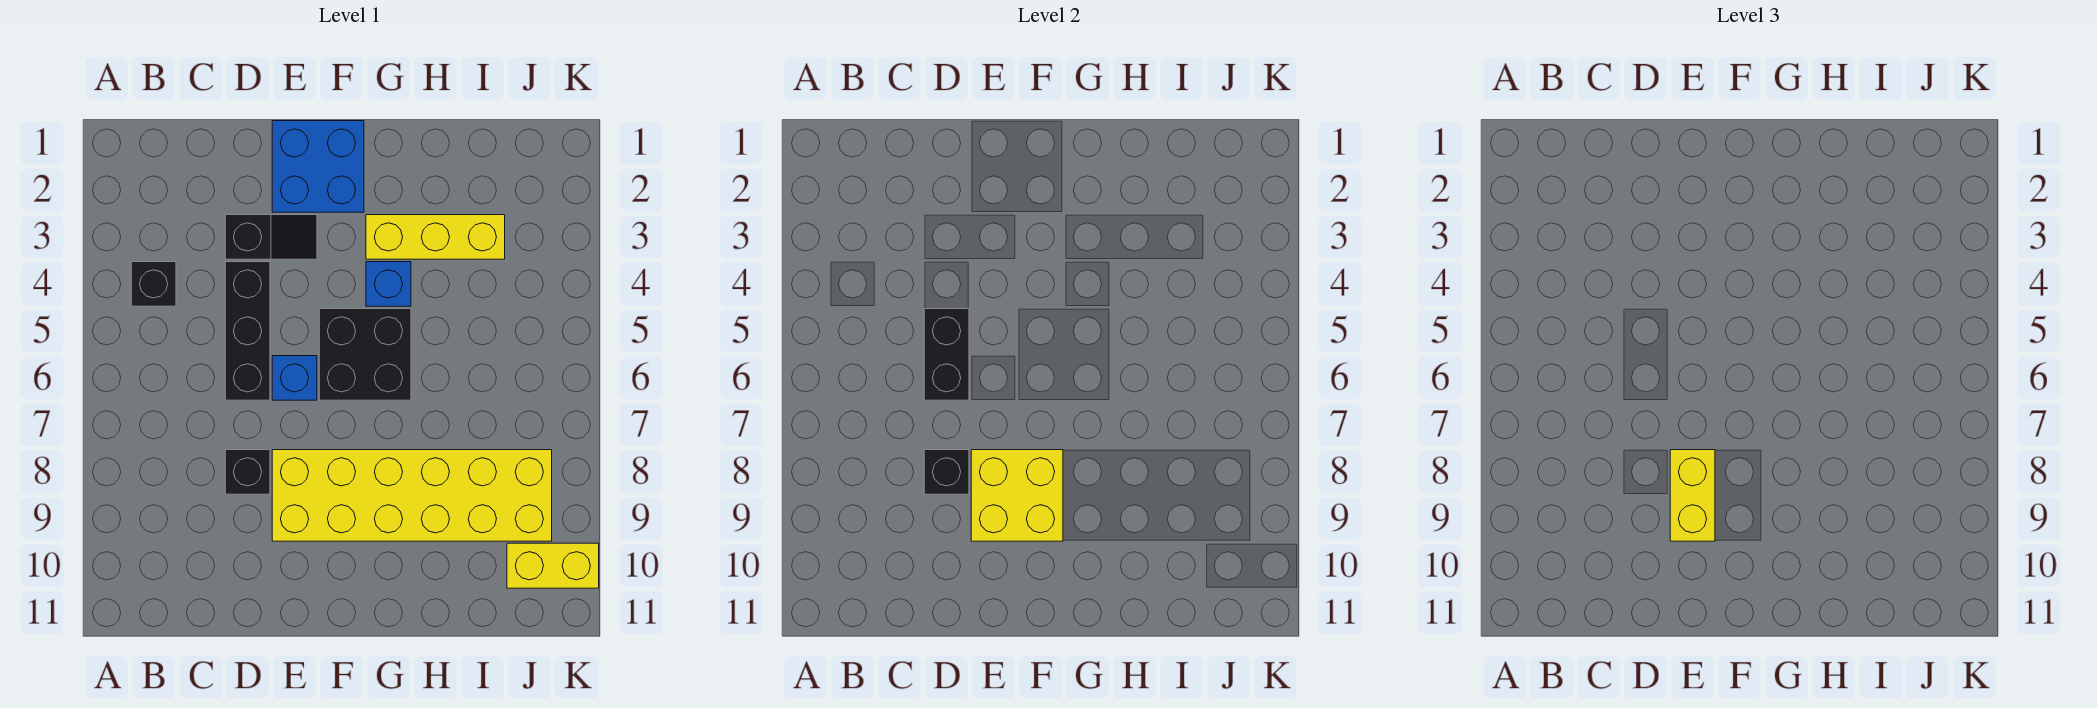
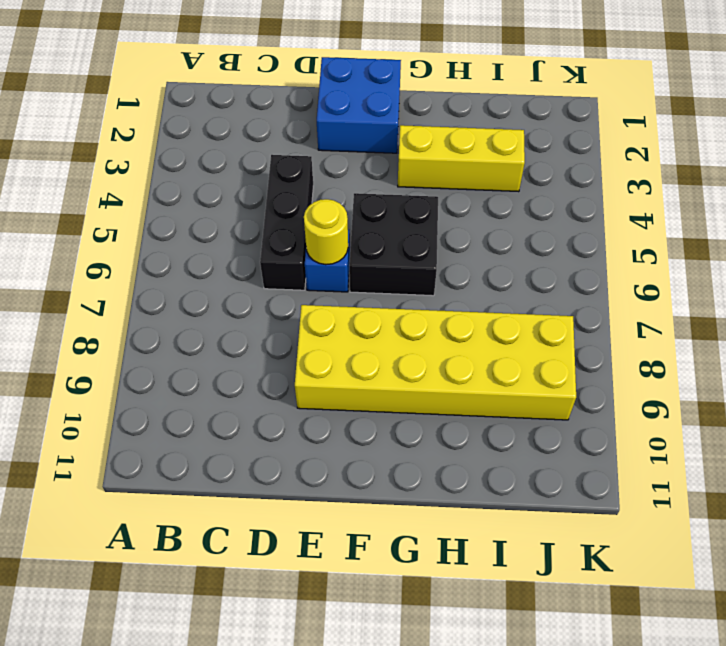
yellow 1x1 round brick [304,199,348,265] -> none
none -> black 1x1 brick [131,262,176,306]
none -> black 1x2 slope [225,215,317,259]
none -> black 1x1 brick [225,450,270,494]

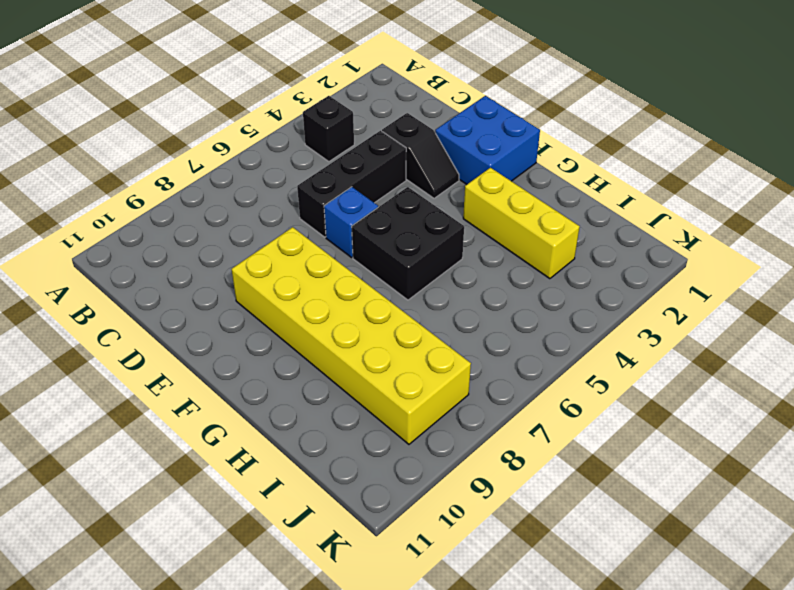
none -> black 1x1 brick [225,450,270,494]
none -> blue 1x1 brick [366,262,411,306]
none -> yellow 1x2 brick [507,543,599,588]

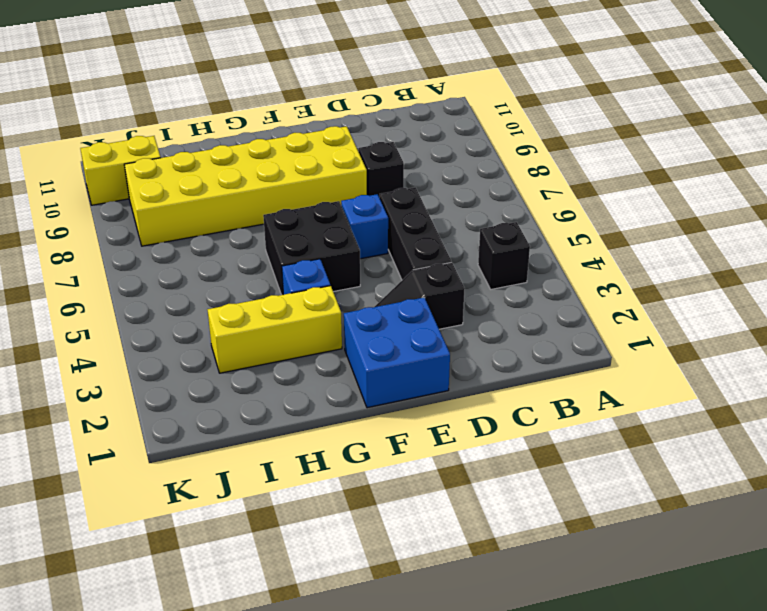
none -> black 1x2 brick [924,309,969,400]
none -> black 1x1 brick [924,450,969,494]
none -> yellow 2x2 brick [971,450,1063,541]

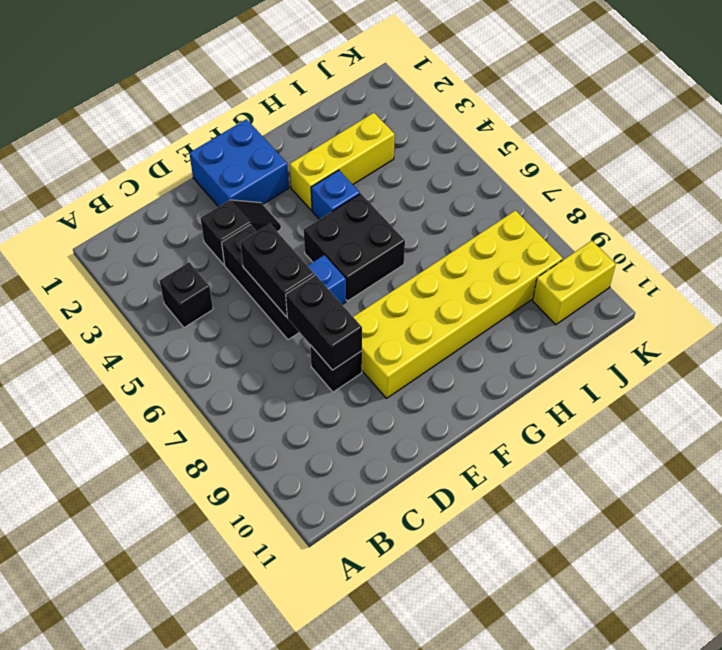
black 1x2 brick [286,275,362,370] -> black 1x1 brick [924,450,969,494]
none -> yellow 2x2 brick [971,450,1063,541]
none -> yellow 1x2 brick [1670,450,1715,541]

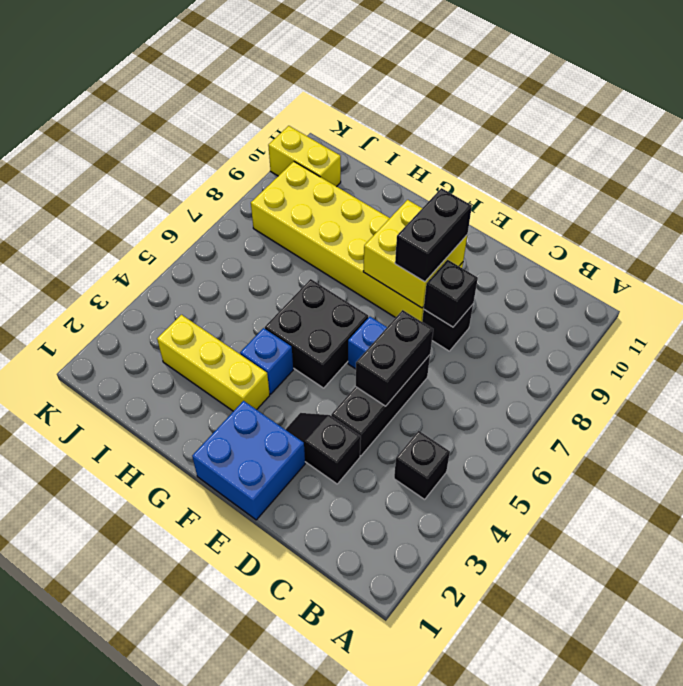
black 1x2 brick [395,188,472,282] -> yellow 1x2 brick [1670,450,1715,541]

